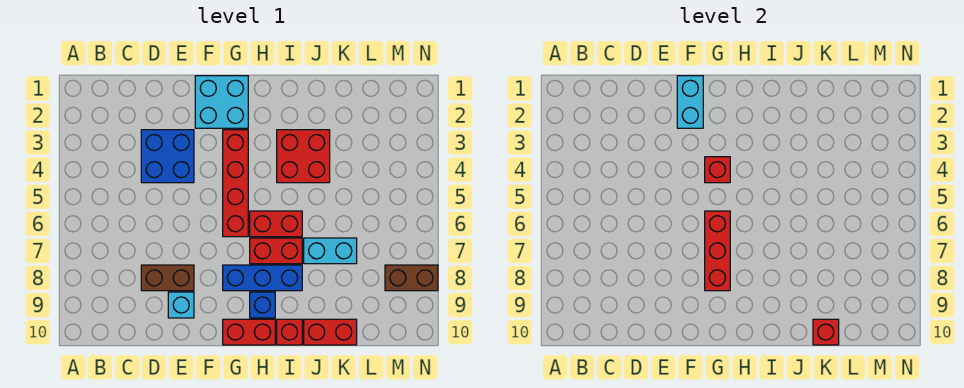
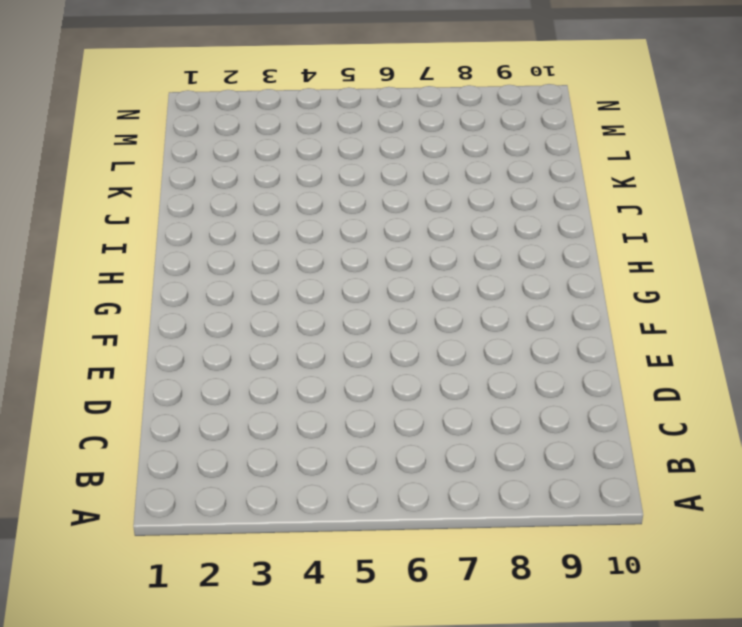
none -> blue 2x2 brick [141,130,194,183]
none -> brown 1x2 brick [141,265,194,291]
none -> cyan 1x1 brick [168,292,194,318]

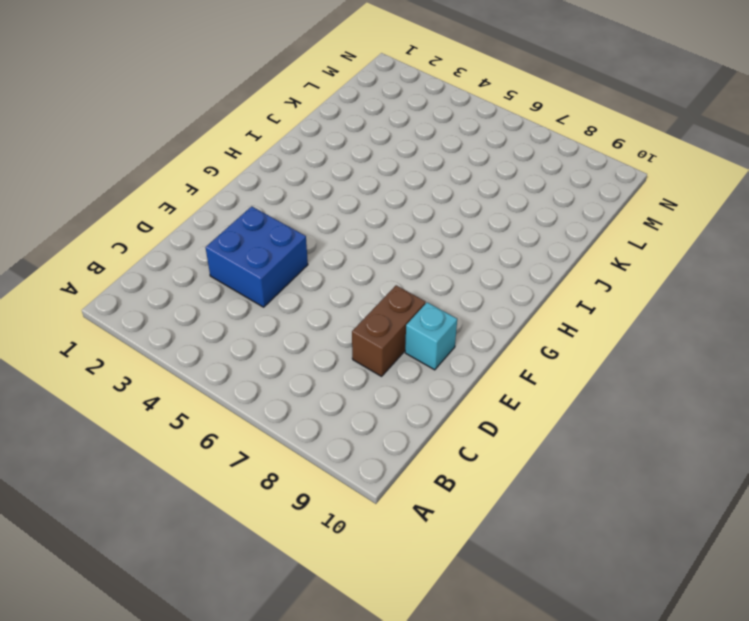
none -> cyan 2x2 brick [195,76,248,128]
none -> red 1x4 brick [223,130,248,237]
none -> blue 1x3 brick [223,265,302,291]

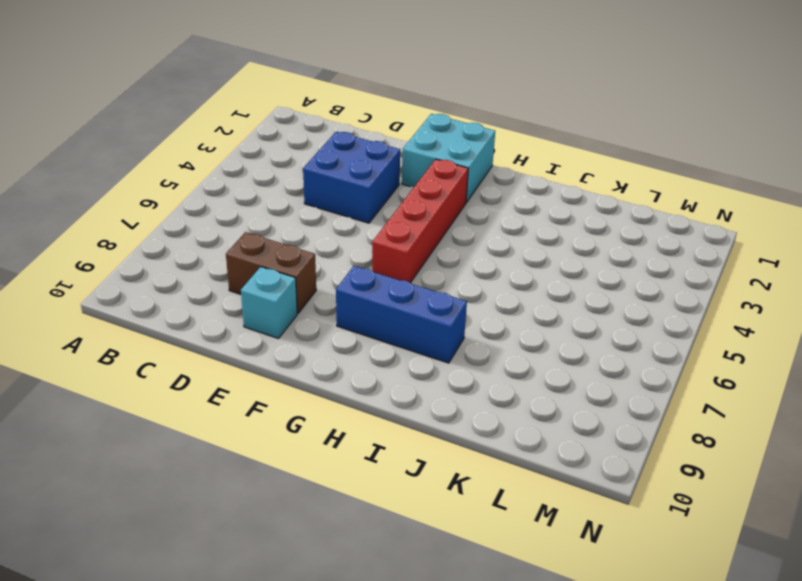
none -> red 1x2 brick [223,319,275,345]
none -> red 1x2 brick [250,211,302,237]
none -> red 1x2 brick [250,238,302,264]

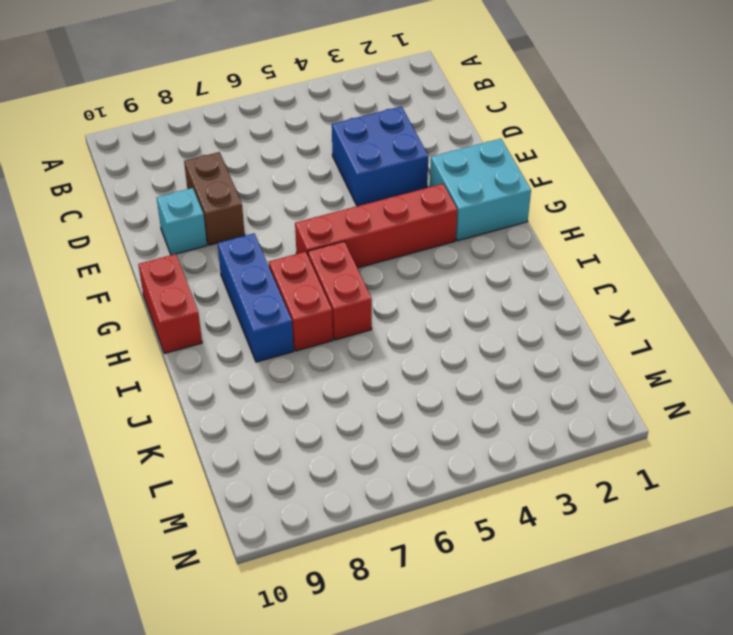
none -> blue 1x1 brick [250,292,275,318]
none -> red 2x2 brick [277,130,330,183]
none -> red 1x1 brick [277,319,302,345]

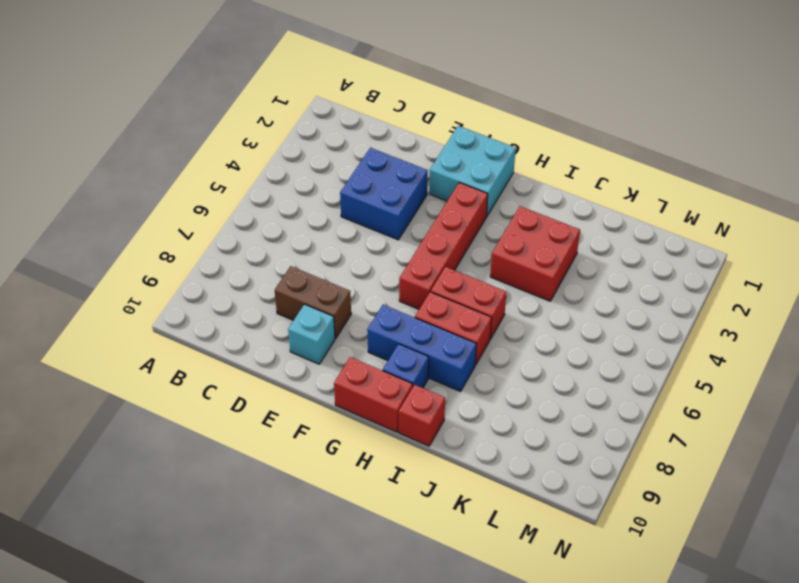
none -> cyan 1x2 brick [304,238,357,264]
none -> red 1x2 brick [304,319,357,345]
none -> brown 1x2 brick [385,265,438,291]

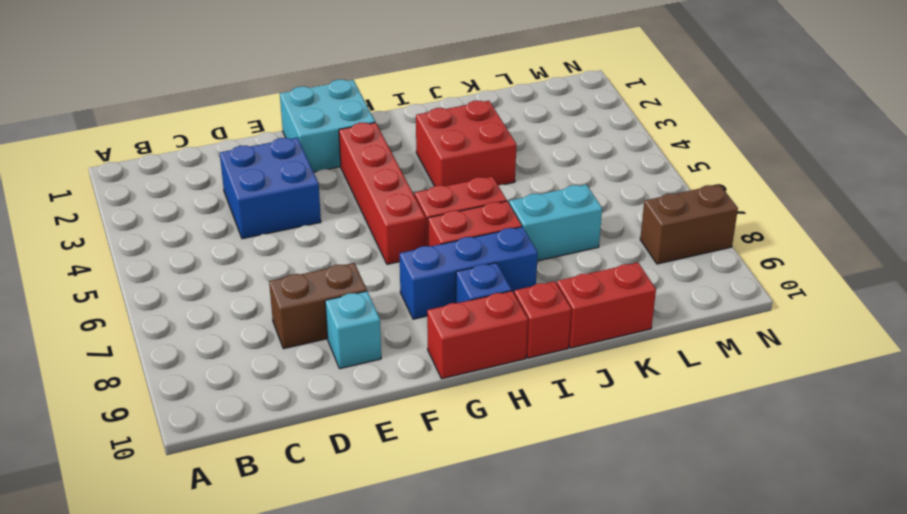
none -> cyan 1x2 brick [677,76,703,128]
none -> red 1x1 brick [705,157,730,183]
none -> red 1x3 brick [705,211,730,291]

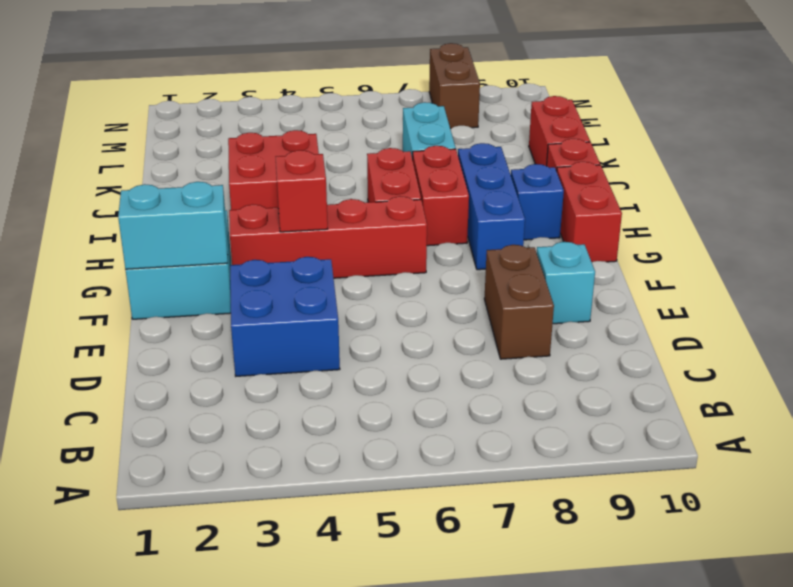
none -> red 1x3 brick [705,211,730,291]
none -> red 1x1 brick [813,319,839,345]

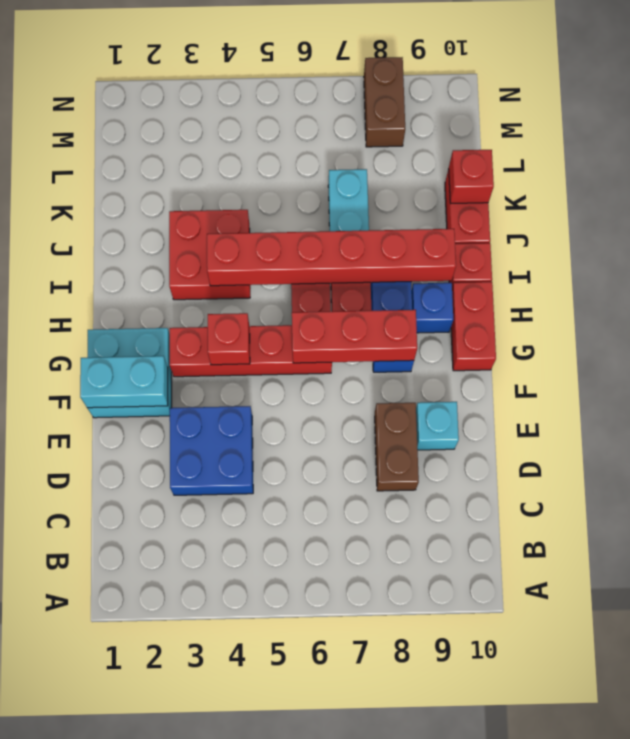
red 1x6 brick [207,229,456,286] -> none

